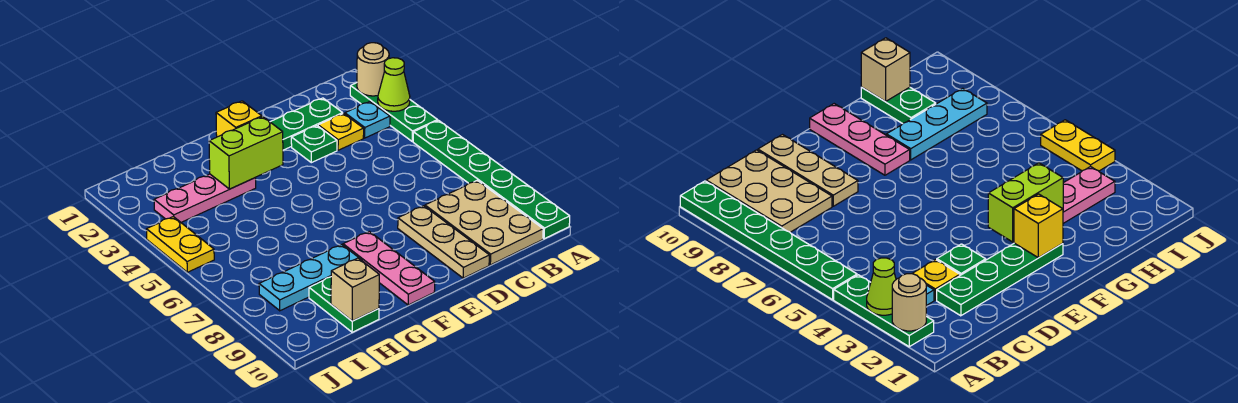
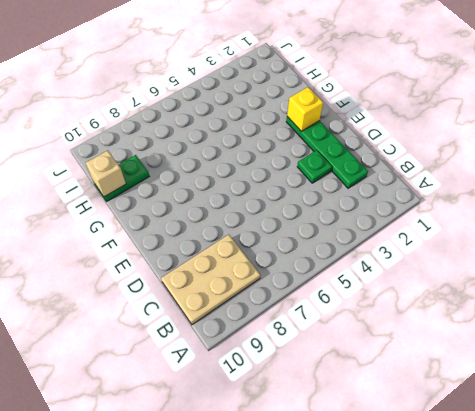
none -> green 1x3 plate [350,83,438,142]
none -> green 1x6 plate [413,120,570,239]
none -> cyan 1x1 plate [345,102,390,138]

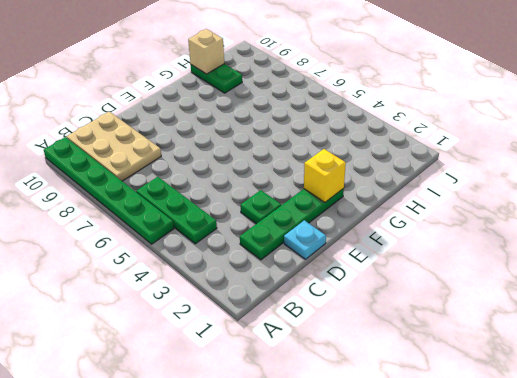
green 1x3 plate [136,177,217,244] -> green 1x3 plate moved to [350,83,438,142]
cyan 1x1 plate [284,220,326,259] -> cyan 1x1 plate moved to [345,102,390,138]
none -> yellow 1x1 plate [318,114,364,150]
none -> tan 1x3 plate [398,206,489,278]
none -> pink 1x3 plate [343,231,435,305]

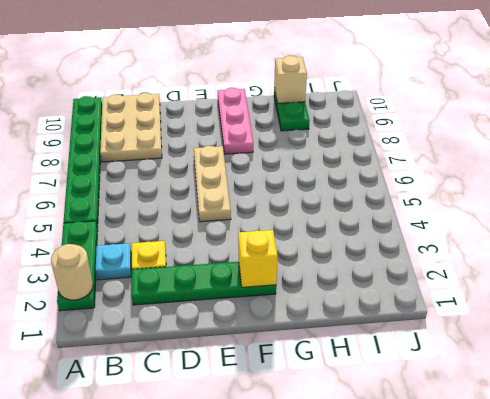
tan 1x3 plate [194,146,231,222] -> tan 1x3 plate moved to [398,206,489,278]
none -> green 1x1 plate [291,126,337,163]
none -> pink 1x3 plate [154,174,256,222]
none -> cyan 1x3 plate [259,245,362,311]

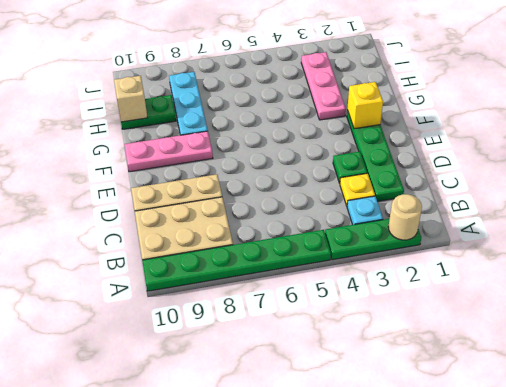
none -> yellow 1x2 plate [147,217,214,272]
none -> lime 1x1 cone [378,58,410,111]
none -> lime 1x2 brick [209,117,283,189]

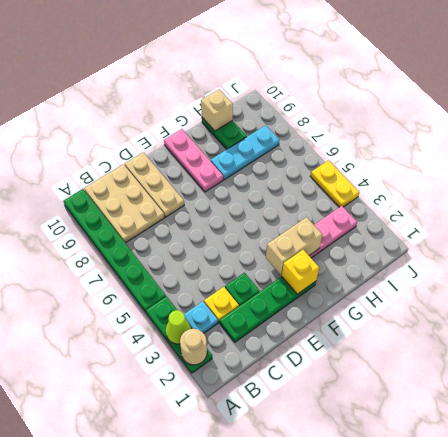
tan 1x2 brick [266,217,322,275] -> lime 1x2 brick [209,117,283,189]

